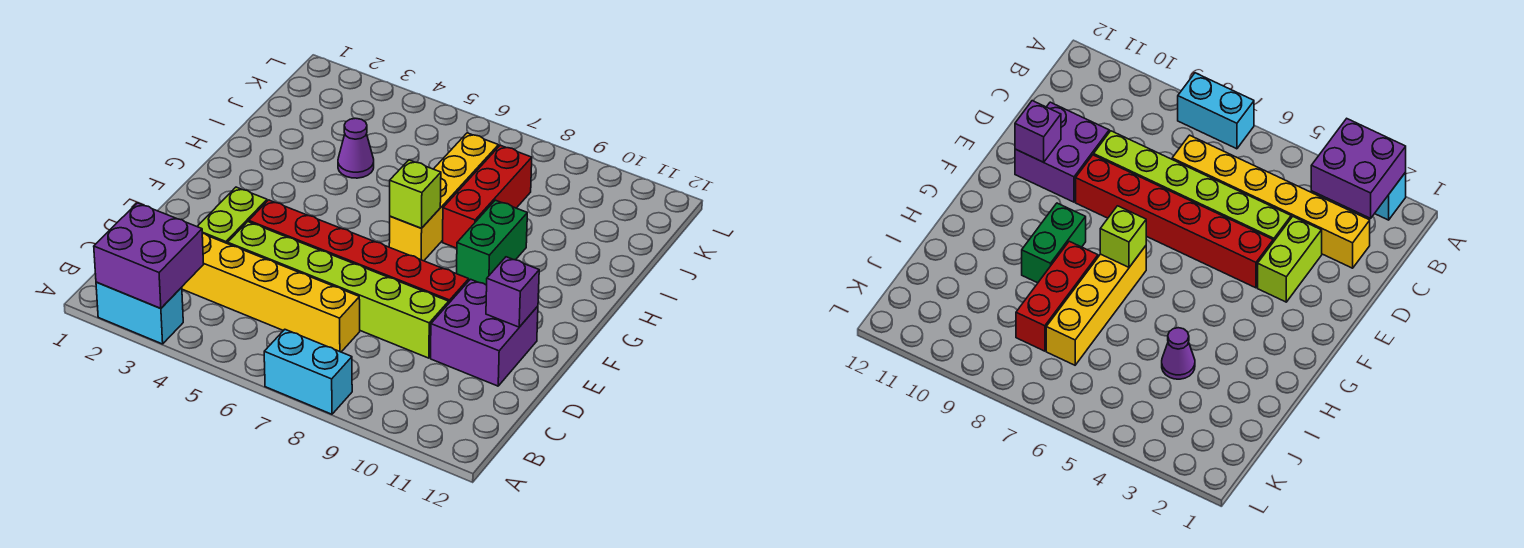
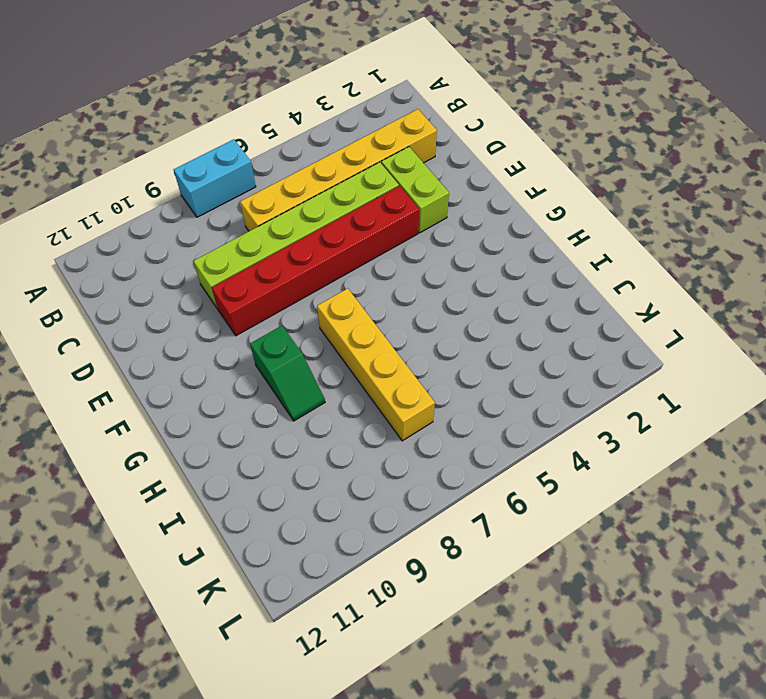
green 1x2 slope [250,326,325,421] -> green 1x2 brick [457,200,527,285]
none -> cyan 1x2 brick [96,282,183,344]
none -> purple 2x2 brick [431,279,538,386]
none -> red 1x3 brick [443,145,532,248]

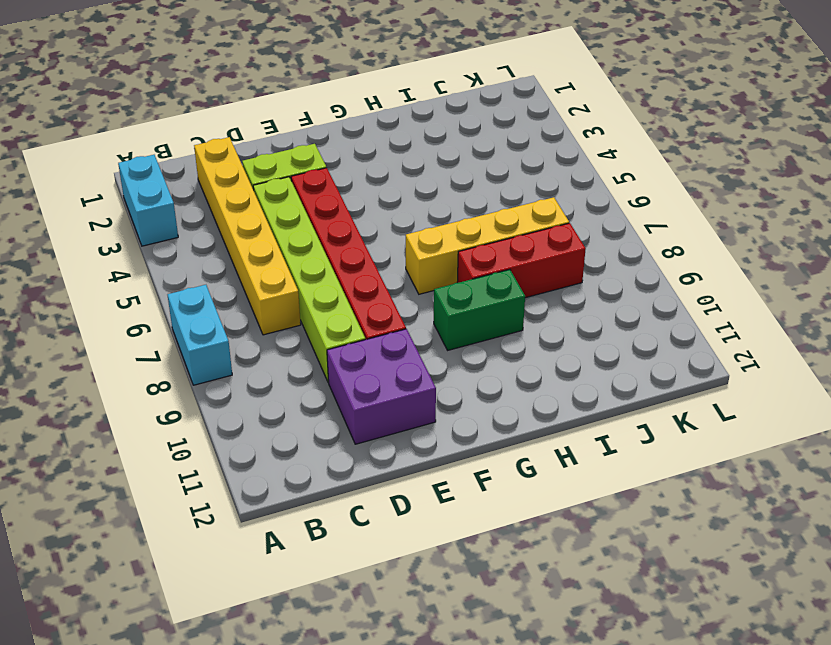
none -> purple 1x1 cone [338,118,374,178]
none -> purple 2x2 brick [94,203,204,309]
none -> purple 1x1 brick [486,257,539,327]

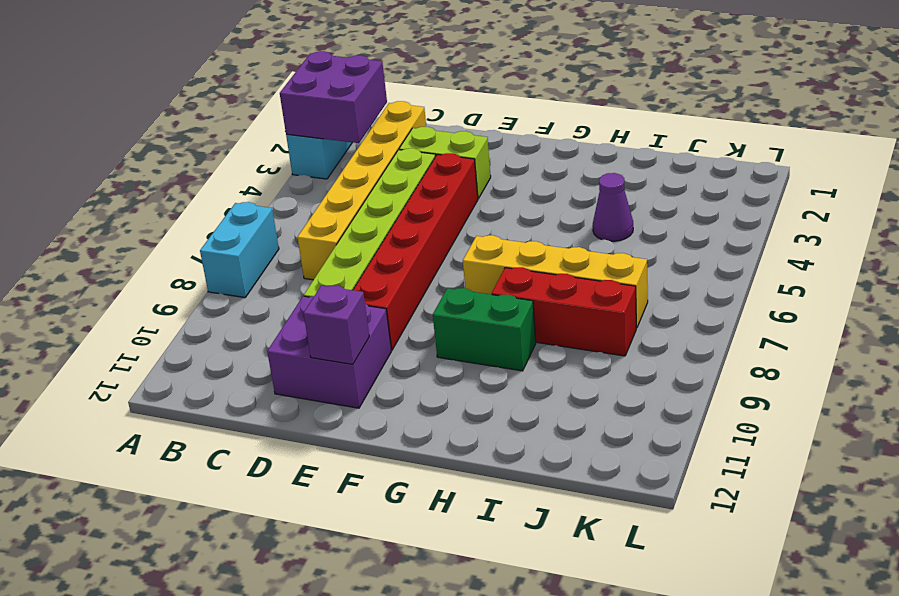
none -> lime 1x1 brick [390,160,441,228]

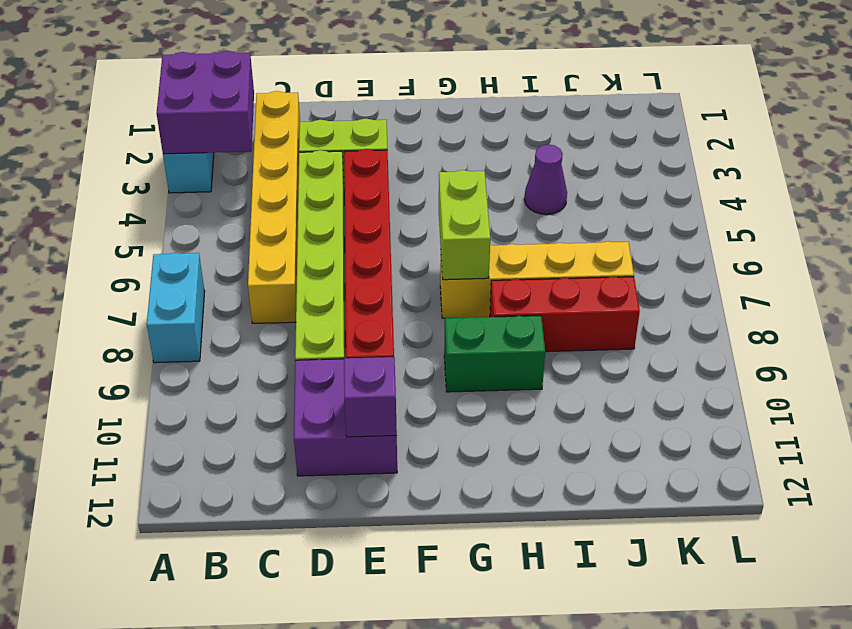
lime 1x2 brick [439,170,490,280] -> lime 1x1 brick [390,160,441,228]

